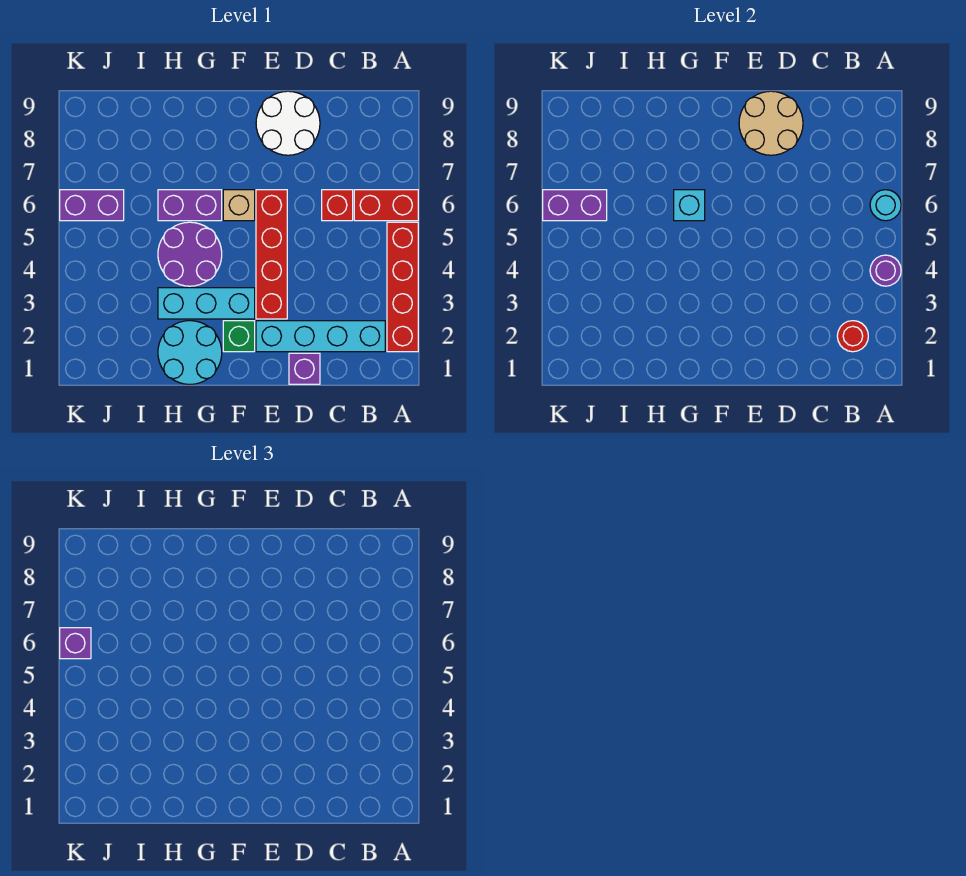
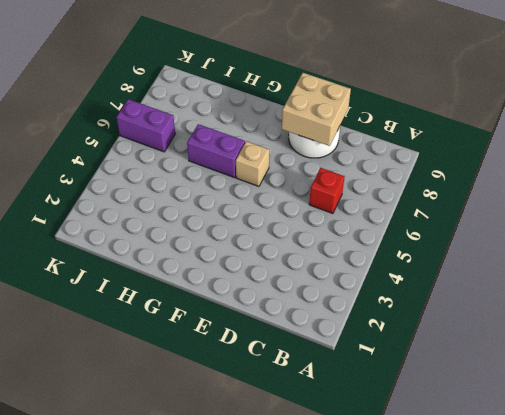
tan 2x2 brick [282,73,351,146] -> tan 2x2 round brick [739,91,803,155]
none -> red 1x4 brick [387,222,418,352]
none -> red 1x2 brick [354,190,418,221]
none -> cyan 1x4 brick [256,321,385,352]

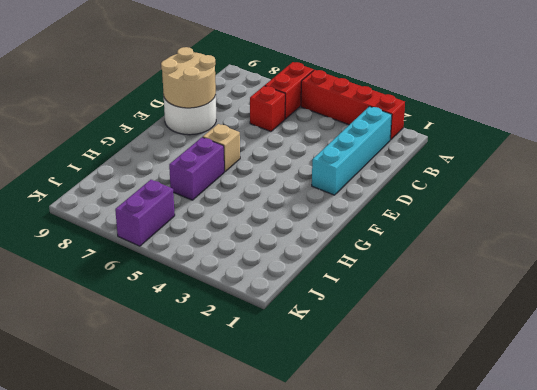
none -> purple 1x1 brick [289,353,320,384]
none -> red 1x4 brick [256,190,287,319]
none -> green 1x1 brick [223,321,255,352]

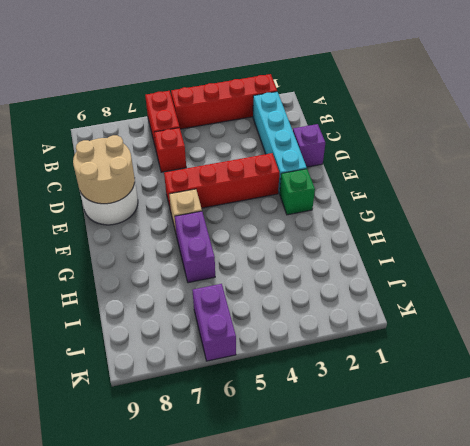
none -> cyan 1x3 brick [158,288,255,319]
none -> cyan 2x2 round brick [158,321,222,384]
none -> purple 2x2 round brick [158,222,222,286]

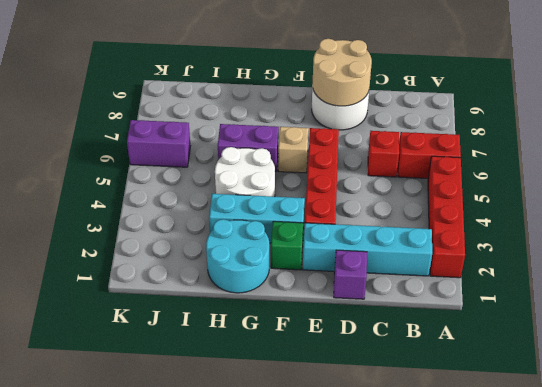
white 2x2 round brick [215,147,275,197] -> purple 2x2 round brick [158,222,222,286]
none -> purple 1x1 round brick [870,255,901,286]
none -> cyan 1x1 round brick [870,190,901,221]
none -> red 1x1 round brick [837,321,868,352]

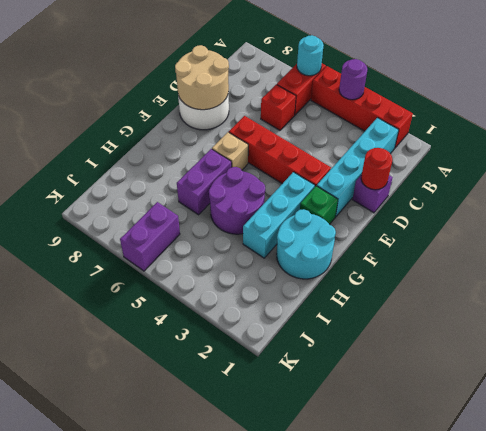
red 1x1 round brick [361,148,392,190] -> red 1x1 round brick moved to [837,321,868,352]
none -> cyan 1x1 brick [674,190,705,221]
none -> purple 1x2 brick [543,190,607,221]
none -> purple 1x1 brick [60,628,91,659]

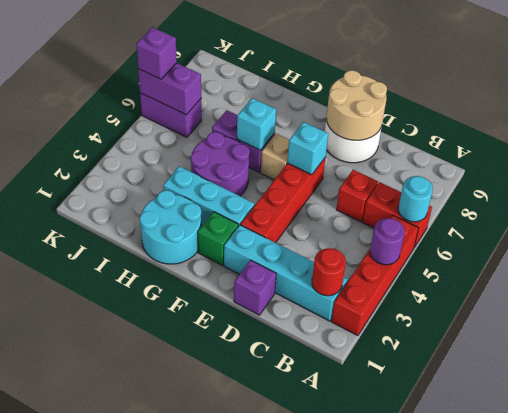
cyan 1x1 brick [287,122,328,175] -> none

